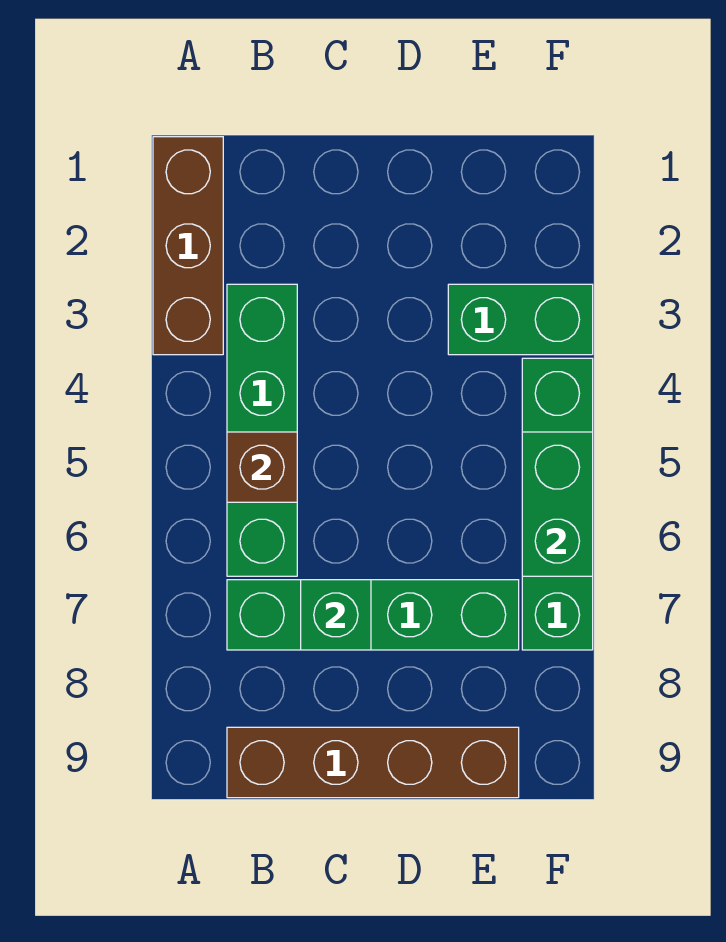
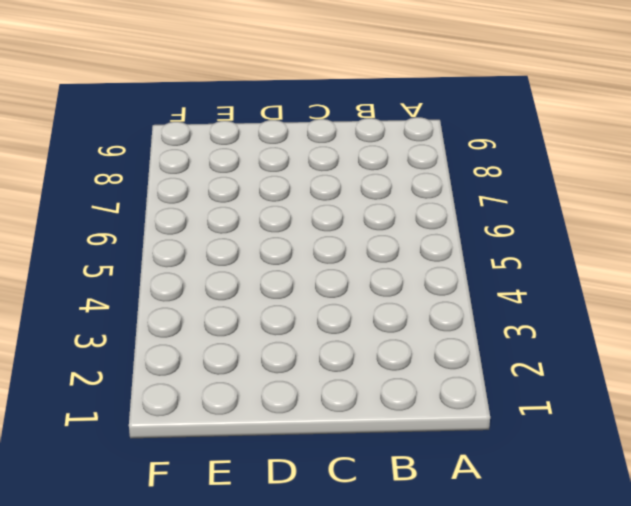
none -> brown 1x3 brick [153,137,223,355]
none -> green 1x4 brick [227,284,297,576]

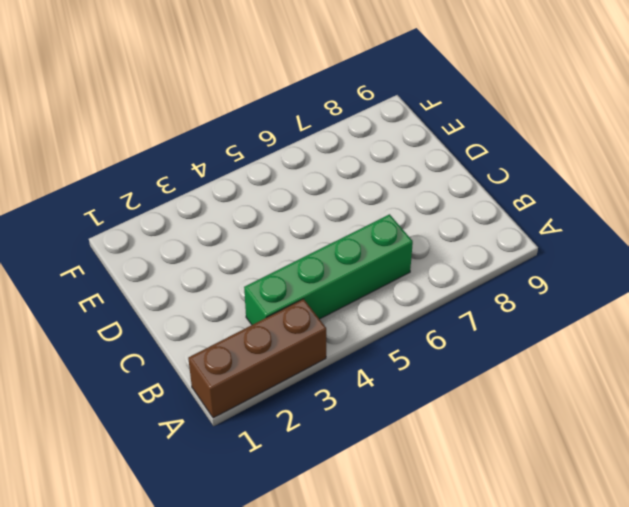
none -> green 1x4 brick [227,580,519,650]
none -> brown 1x4 brick [227,727,519,798]

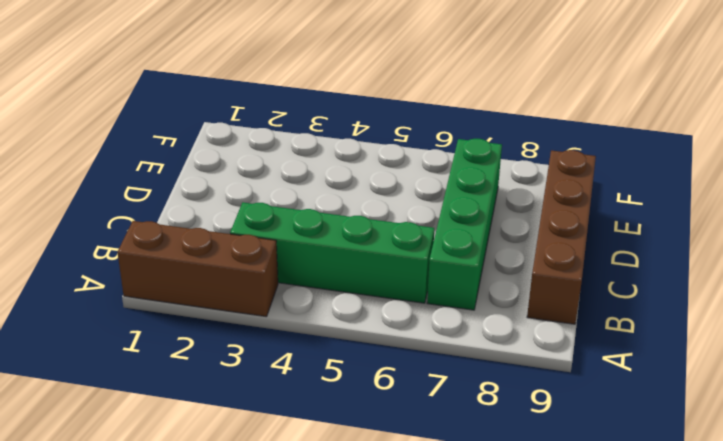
none -> green 1x2 brick [448,284,593,355]
none -> green 1x4 brick [522,358,593,650]

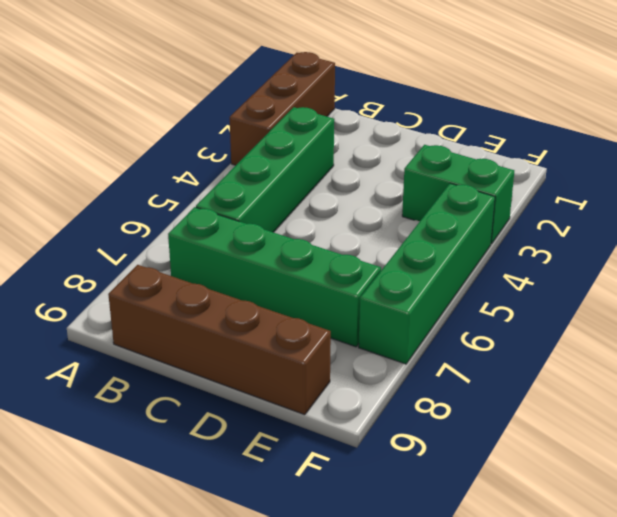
none -> brown 1x1 brick [227,432,297,502]
none -> green 1x1 brick [301,580,371,650]

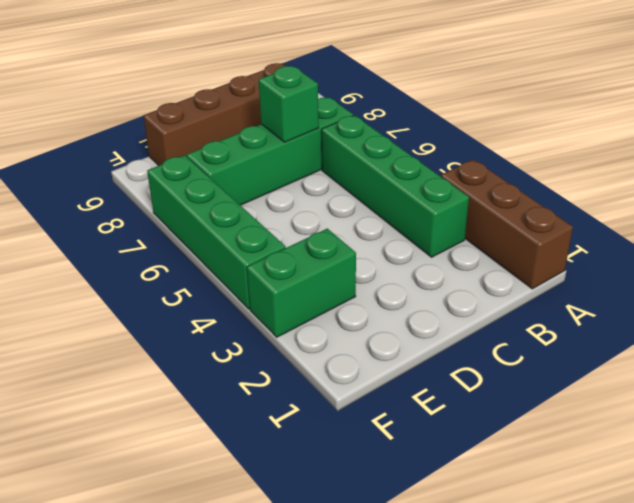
none -> brown 1x1 brick [227,432,297,502]
none -> green 1x2 brick [522,432,593,576]

